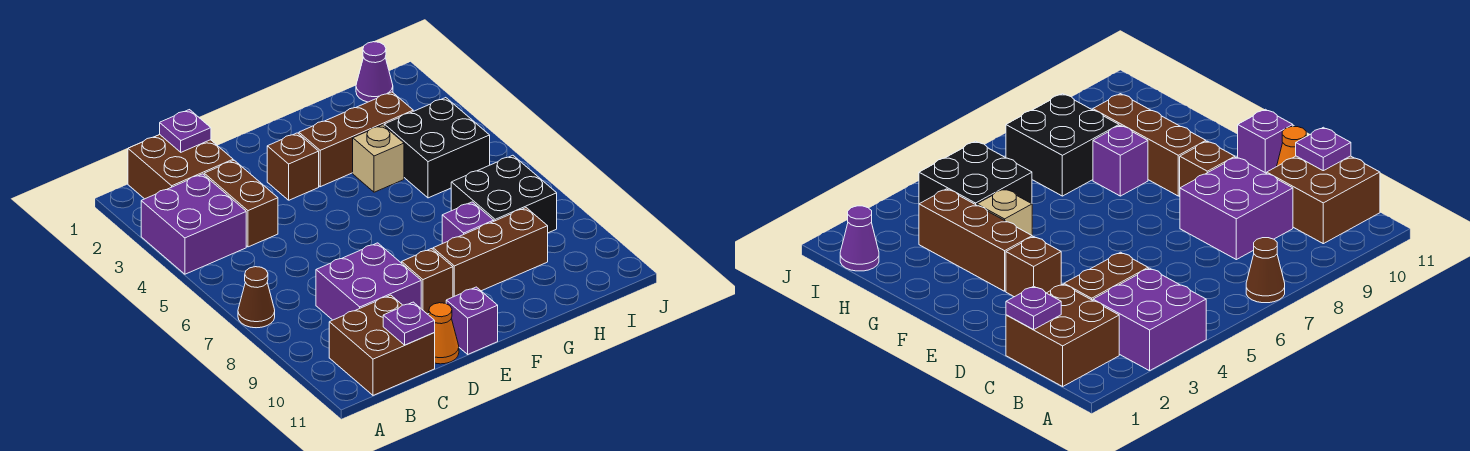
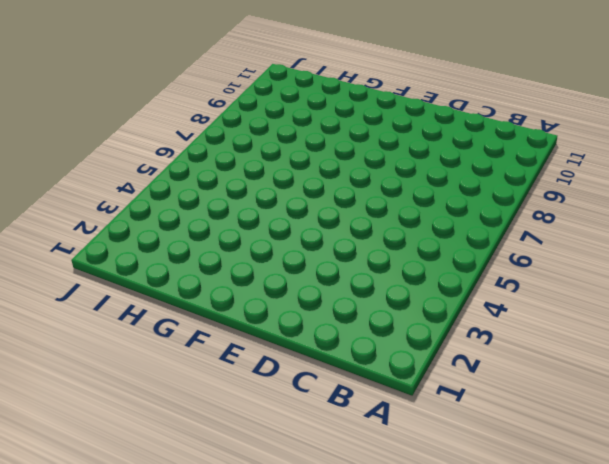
none -> purple 2x2 brick [141,174,246,274]
none -> brown 1x1 cone [238,267,275,328]
none -> brown 2x2 brick [128,135,233,199]

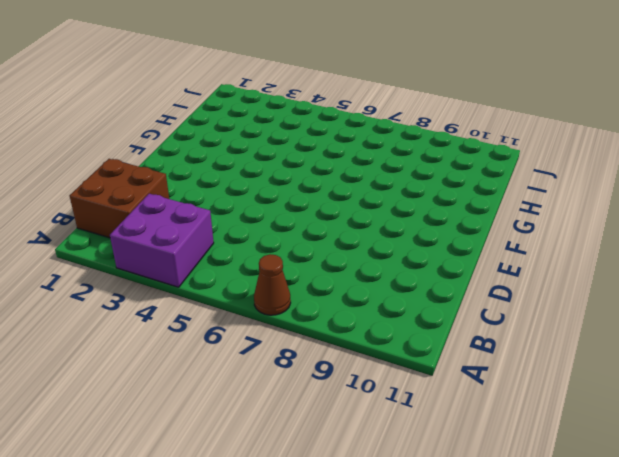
none -> brown 2x2 brick [329,295,435,395]
none -> brown 1x2 brick [204,160,278,247]
none -> purple 2x2 brick [316,243,421,320]

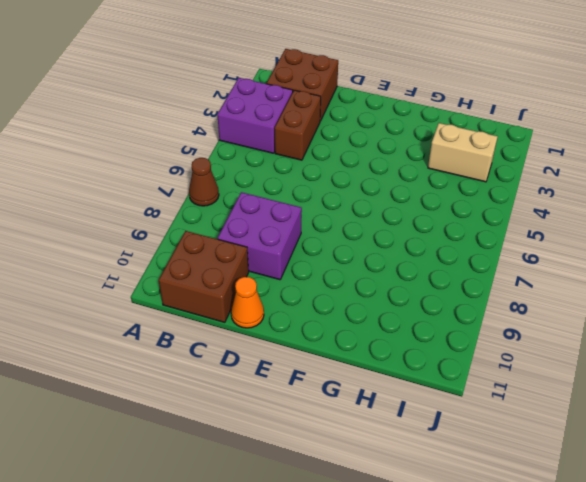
tan 1x2 brick [428,123,498,182] -> brown 1x3 brick [299,92,413,187]
none -> brown 1x1 brick [267,133,319,200]
none -> brown 1x1 brick [402,249,453,314]
none -> purple 1x1 brick [446,287,498,354]

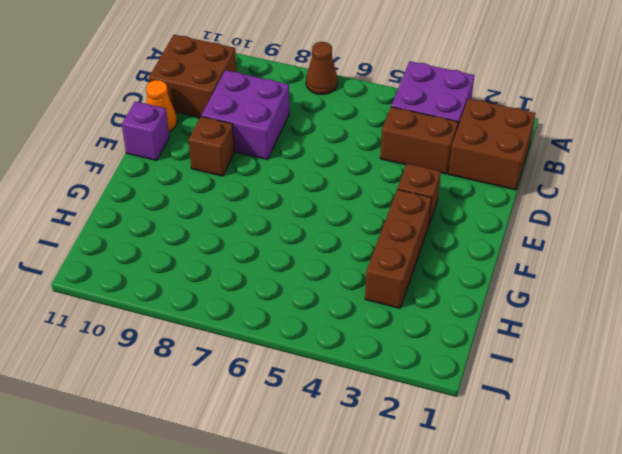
none -> brown 1x3 brick [433,208,548,297]
none -> tan 1x1 brick [353,125,404,192]
none -> purple 1x1 brick [442,202,494,244]

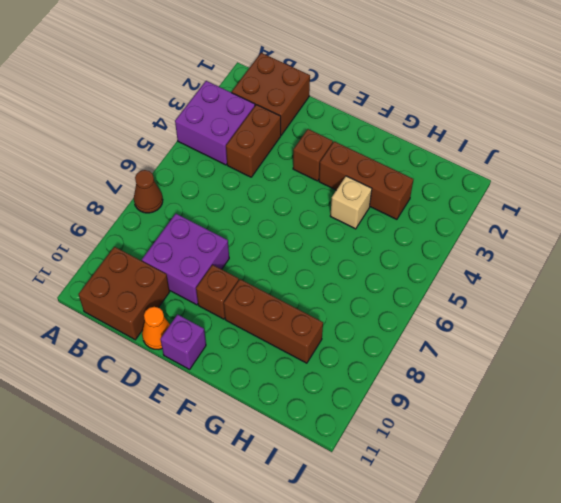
none -> purple 1x1 brick [442,202,494,244]
none -> black 2x2 brick [384,98,490,198]
none -> black 2x2 brick [451,155,557,233]

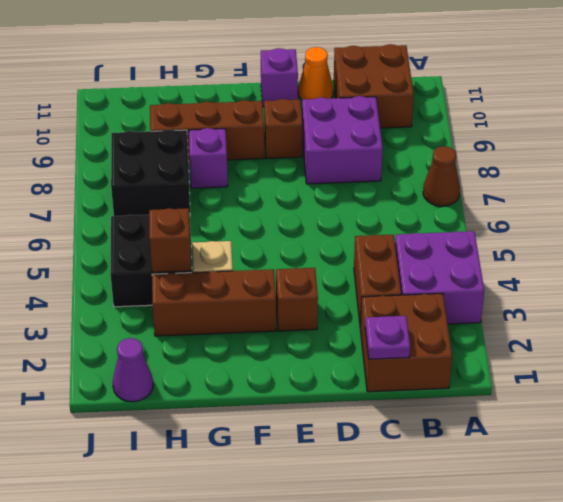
brown 1x1 brick [149,208,191,272] -> none
none -> purple 1x1 plate [383,302,435,345]

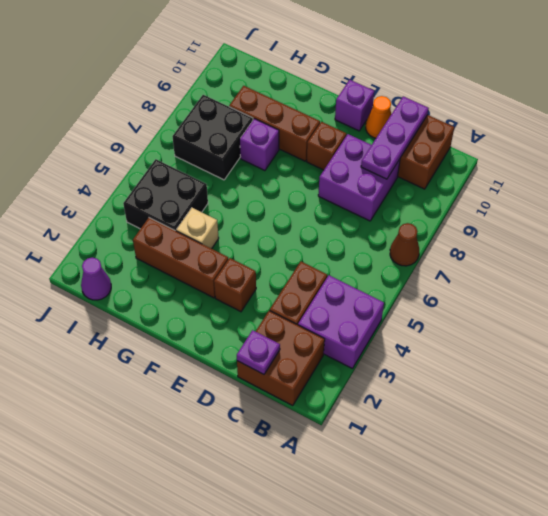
purple 1x3 plate [361,96,429,179] -> purple 1x1 plate [383,302,435,345]

